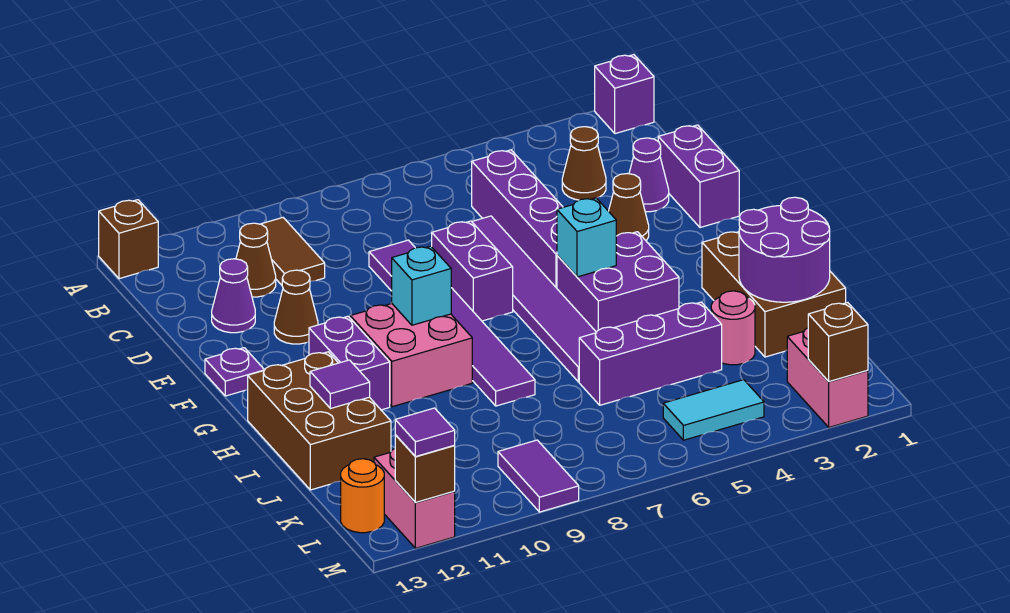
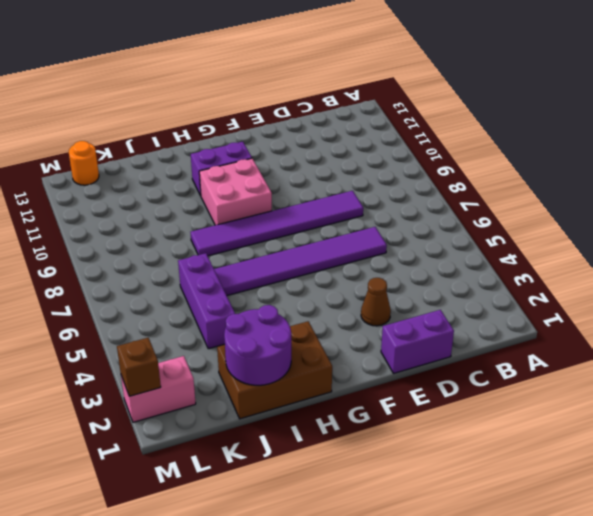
none -> purple 1x1 brick [595,55,654,134]
none -> brown 1x1 brick [99,200,158,279]
none -> brown 1x2 tile [261,218,325,285]
none -> brown 1x1 cone [562,127,606,200]

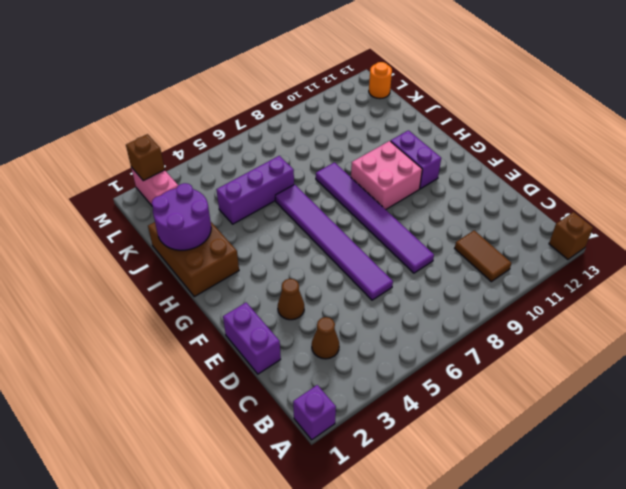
none -> purple 1x4 brick [472,150,563,288]
none -> brown 1x1 cone [236,223,276,297]
none -> purple 1x1 cone [629,138,669,212]
none -> purple 1x1 cone [212,259,255,333]

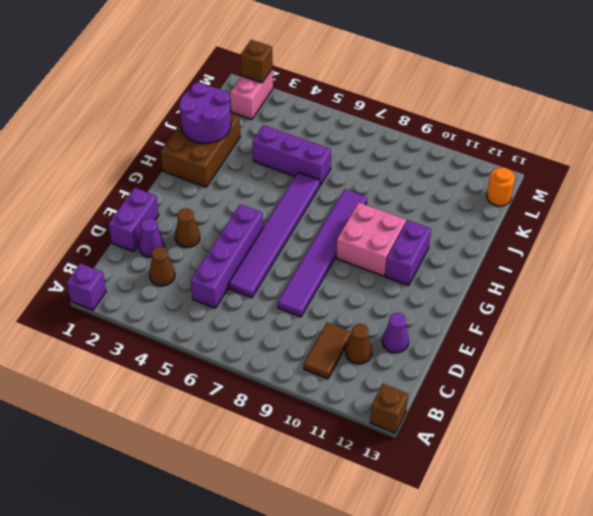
none -> purple 1x2 brick [431,221,513,321]
none -> brown 1x1 cone [274,270,318,344]
none -> purple 1x1 plate [205,348,264,396]
none -> purple 2x2 brick [557,232,679,332]

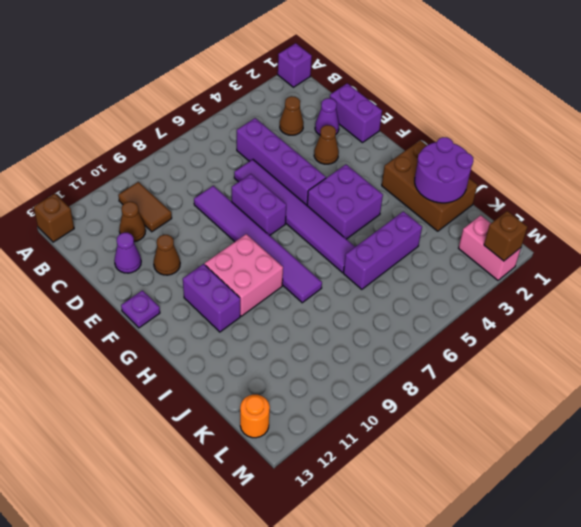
none -> brown 2x3 brick [248,352,391,490]
none -> pink 1x1 round brick [711,291,755,365]
none -> cyan 1x2 tile [663,380,764,440]
none -> purple 1x2 tile [498,440,579,512]

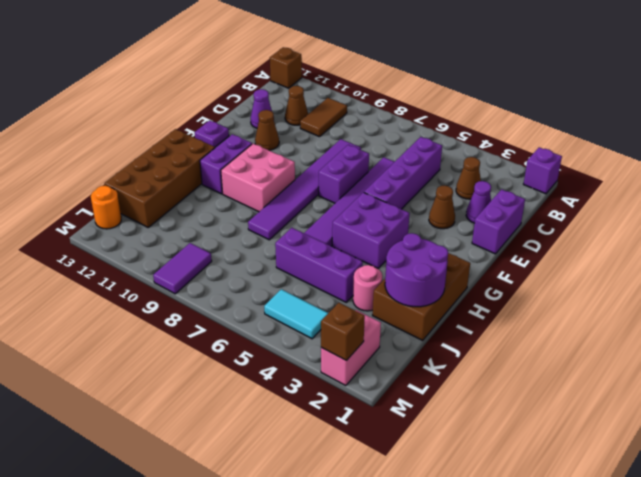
brown 2x4 brick [105,129,215,227] -> brown 2x3 brick [248,352,391,490]
none -> pink 1x2 brick [374,449,455,548]
none -> cyan 1x1 brick [557,198,616,277]
none -> cyan 1x1 brick [392,246,451,325]
none -> purple 1x1 tile [310,360,370,409]

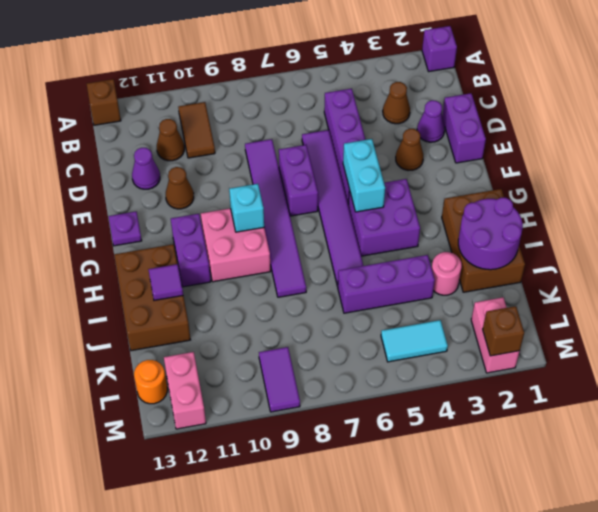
cyan 1x2 brick [343,139,385,212] -> cyan 1x1 brick [557,198,616,277]
none -> brown 1x1 brick [395,435,455,502]
none -> purple 1x1 tile [395,408,455,457]

